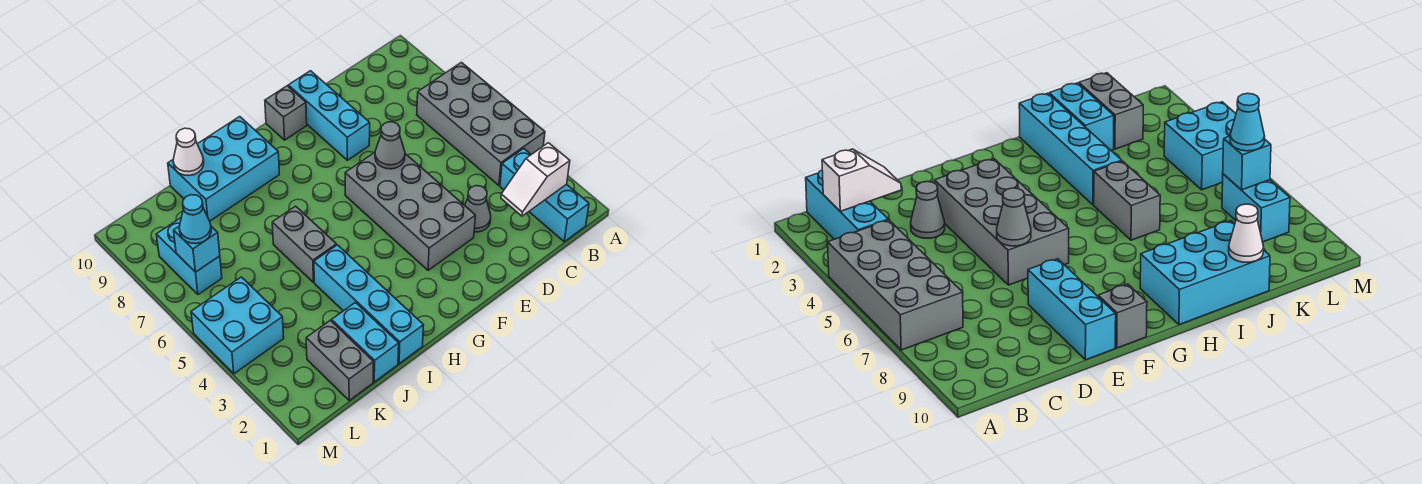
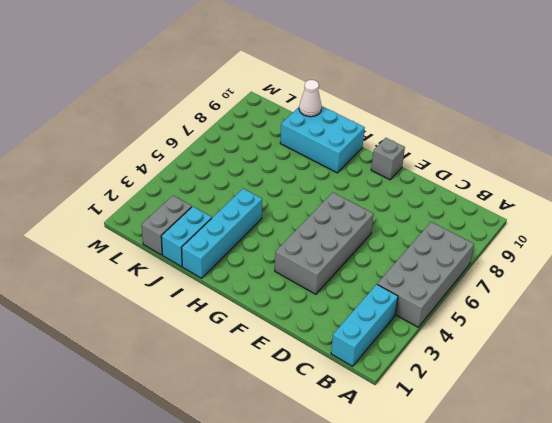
none -> grey 1x1 cone [465,186,491,232]
none -> cyan 1x3 brick [288,71,370,160]
none -> grey 1x2 brick [272,206,336,282]

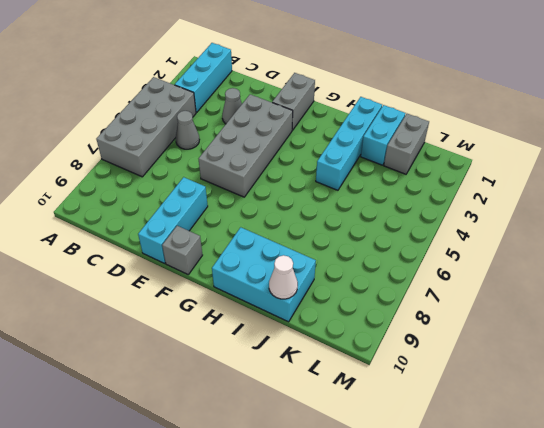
grey 1x1 cone [176,111,200,149] -> grey 1x1 cone moved to [375,122,405,169]
grey 1x2 brick [272,73,315,130] -> grey 1x2 brick moved to [272,206,336,282]
none -> cyan 2x2 brick [191,277,284,374]
none -> cyan 1x2 brick [156,218,222,295]
none -> white 1x2 slope [501,143,570,216]

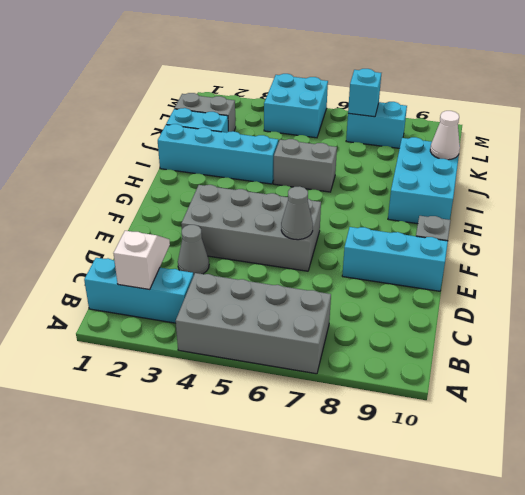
none -> cyan 1x1 cone [179,195,211,244]

